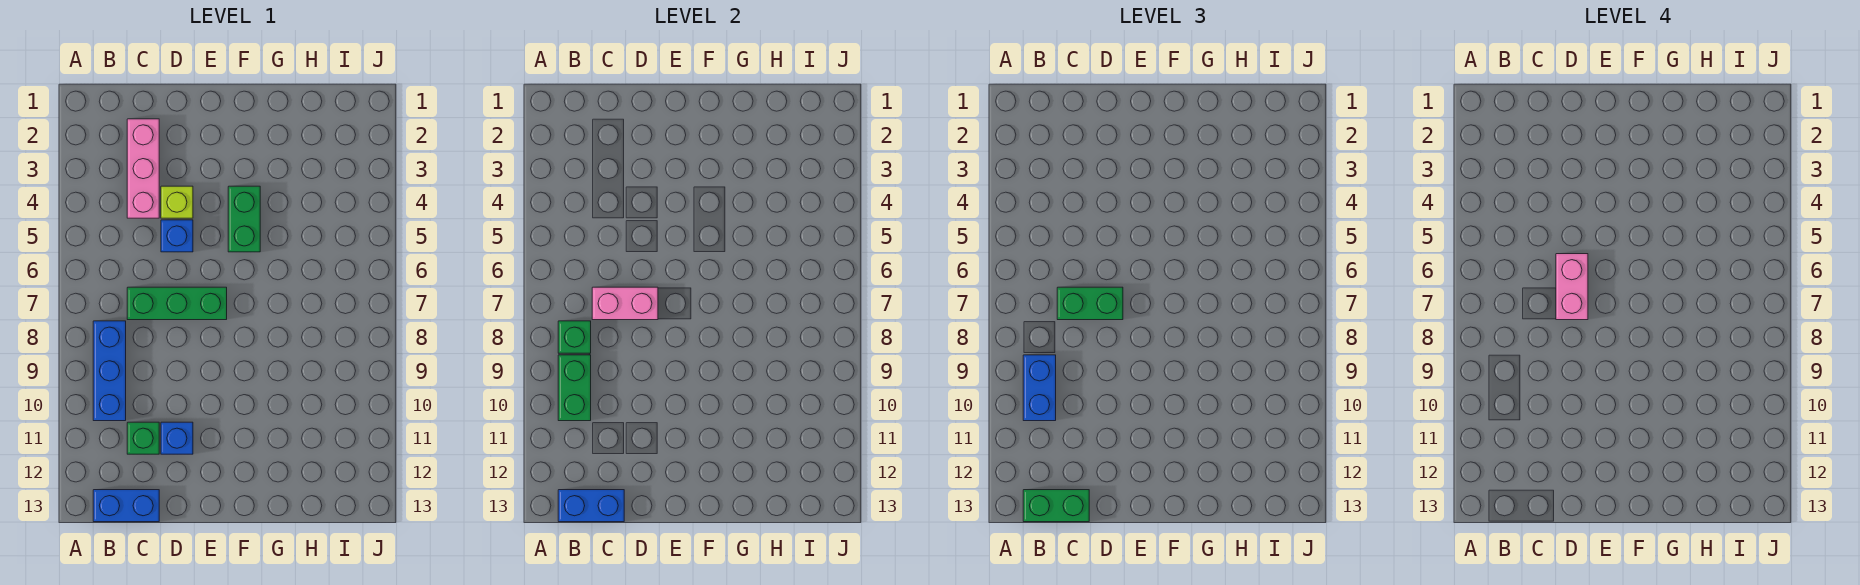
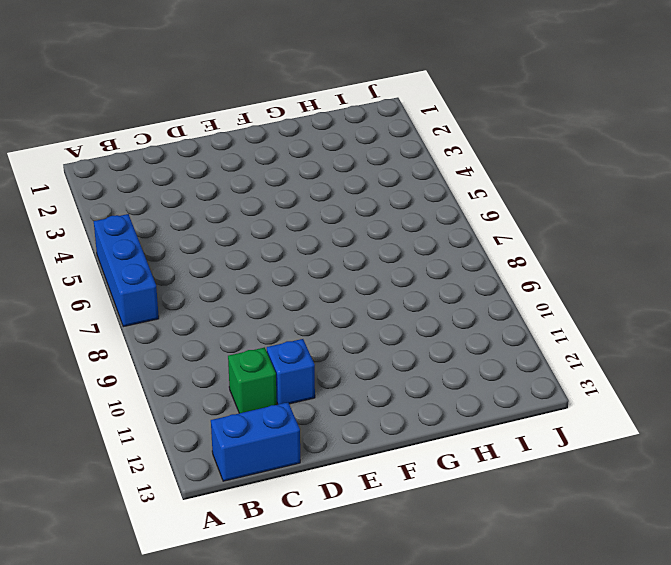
blue 1x3 brick [94,214,159,327] -> blue 1x3 brick moved to [93,321,126,421]
none -> pink 1x3 brick [127,119,159,218]
none -> green 1x3 brick [127,287,227,320]
none -> lime 1x1 brick [161,186,193,218]

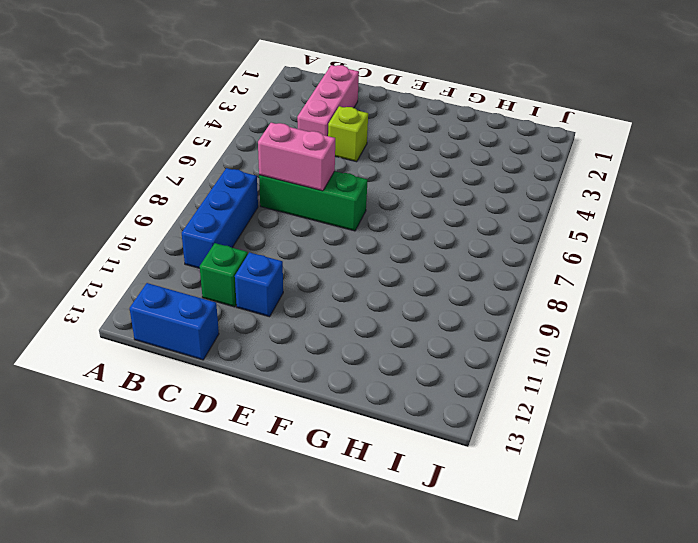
none -> blue 1x1 brick [161,220,193,252]
none -> green 1x2 brick [228,186,260,252]
none -> green 1x1 brick [558,321,591,353]

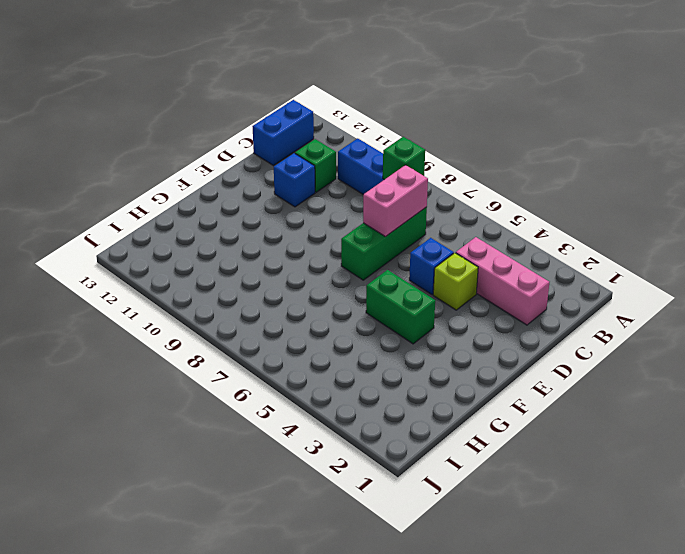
none -> green 1x2 brick [558,355,591,421]
none -> blue 1x2 brick [558,490,624,522]
none -> blue 1x2 brick [1023,355,1056,421]

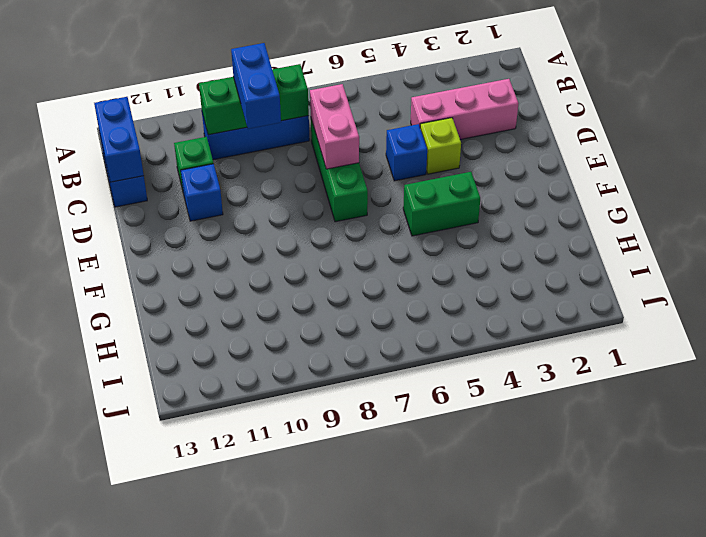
blue 1x2 brick [231,43,281,129] -> blue 1x2 brick turned to [1023,355,1056,421]
none -> green 1x2 brick [1023,490,1089,522]
none -> green 1x2 brick [1057,287,1123,320]
none -> pink 1x2 brick [1556,254,1588,320]

